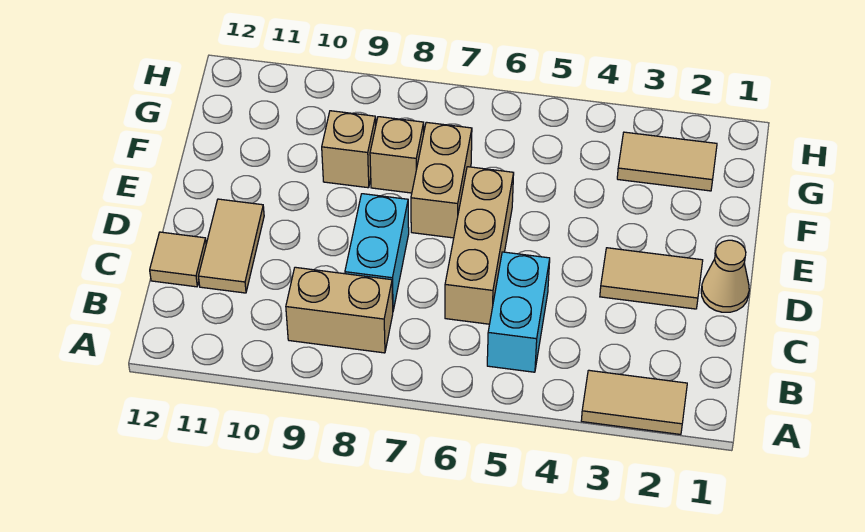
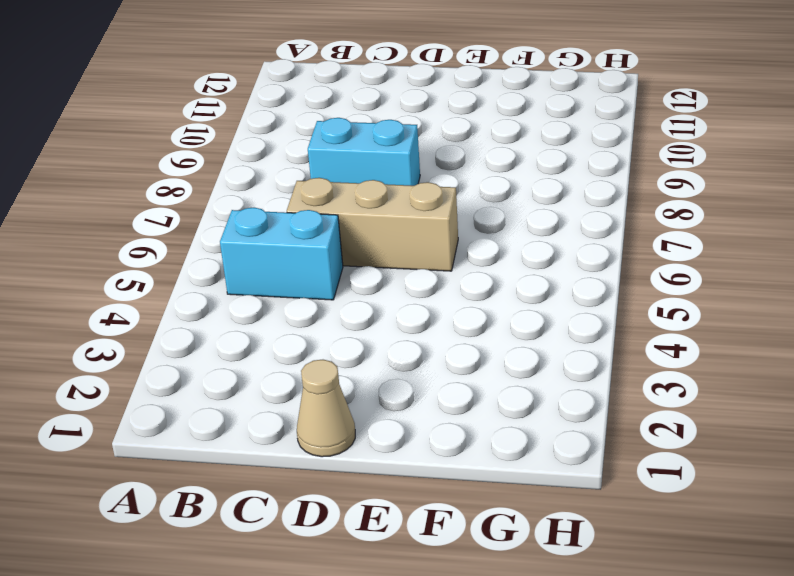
none -> tan 1x2 tile [581,370,687,434]
none -> tan 1x2 brick [286,267,393,353]
none -> tan 1x2 tile [198,199,264,293]

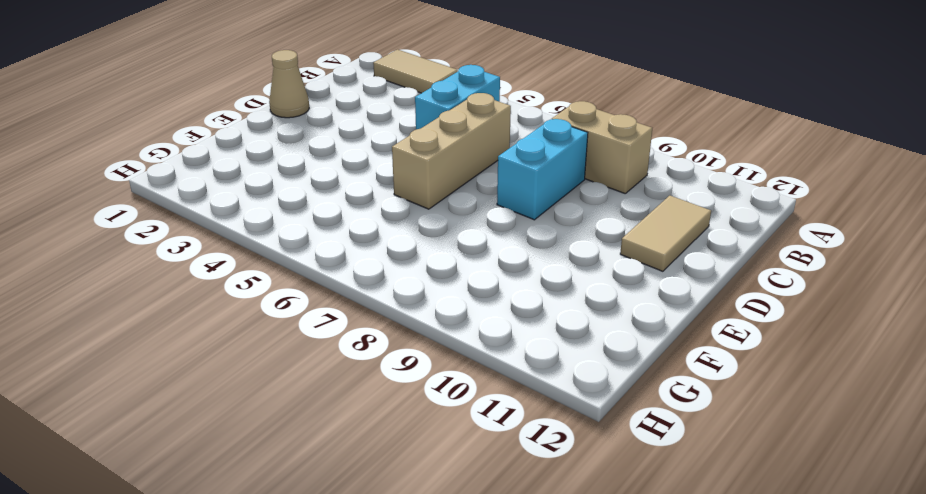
none -> tan 1x1 tile [150,232,206,287]
none -> tan 1x2 tile [600,248,703,309]
none -> tan 1x2 brick [411,122,472,238]

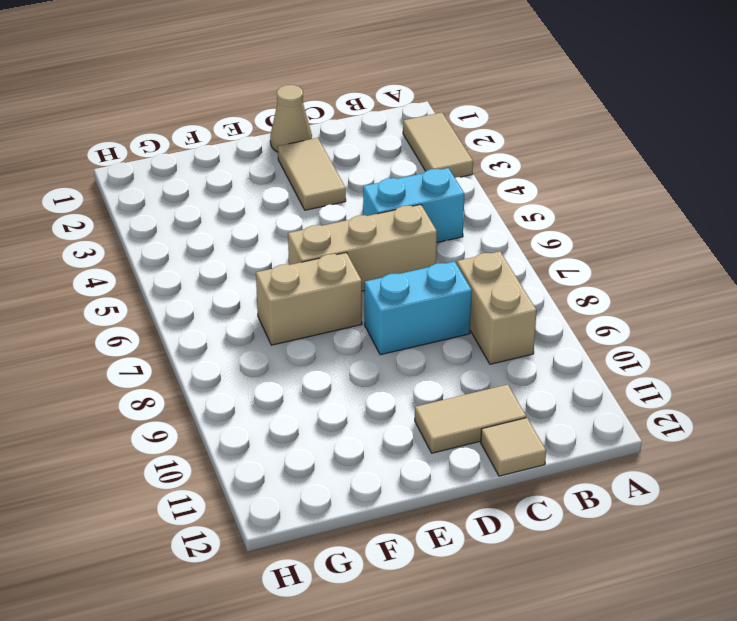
none -> tan 1x1 brick [370,117,424,193]
none -> tan 1x1 brick [322,111,376,188]
none -> tan 1x2 tile [617,132,717,191]

